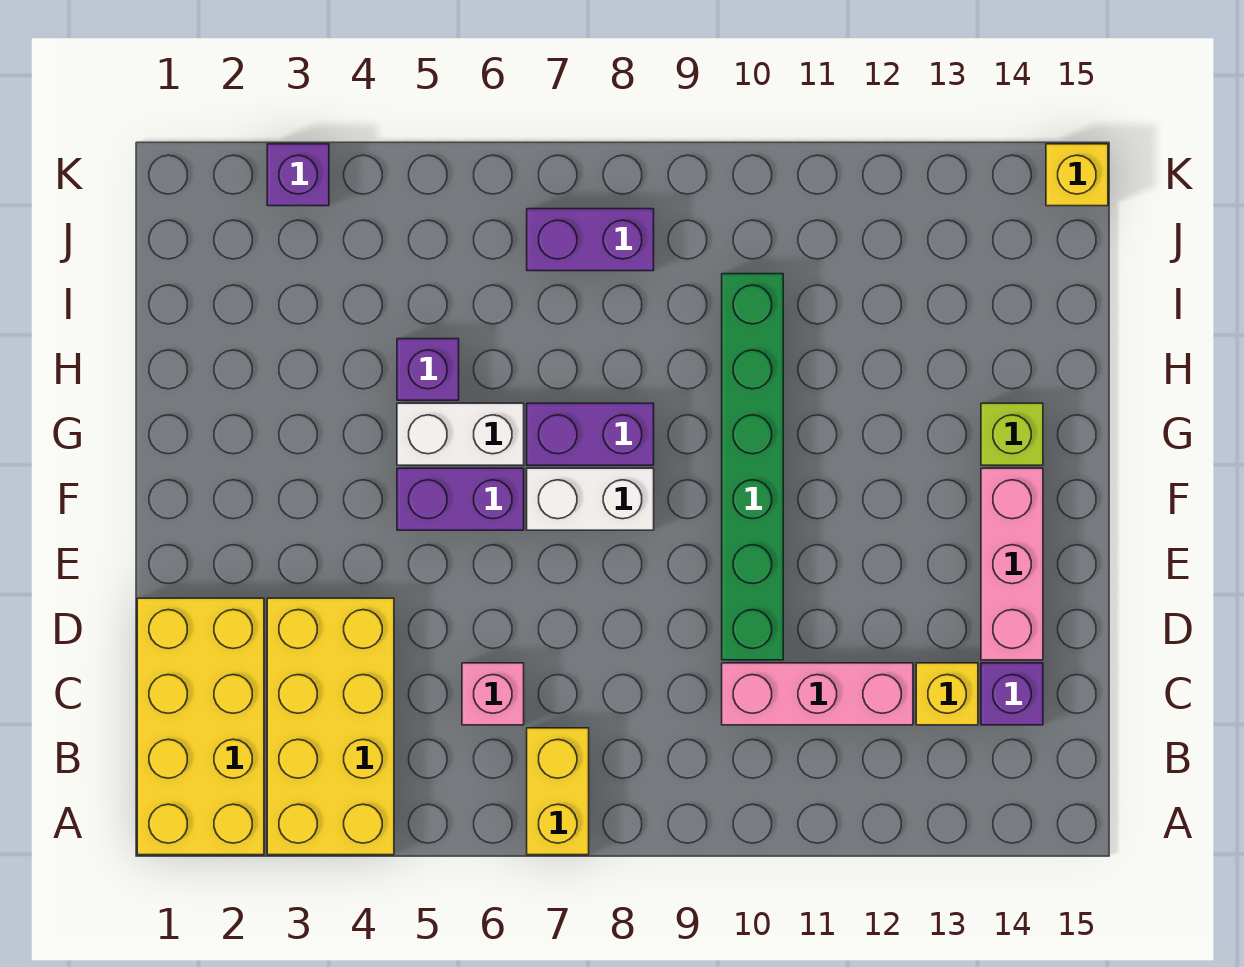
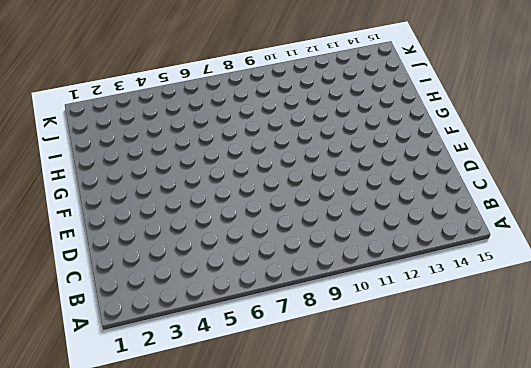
none -> yellow 2x4 brick [137,598,264,855]
none -> yellow 2x4 brick [267,598,394,855]
none -> yellow 1x2 brick [527,728,589,855]

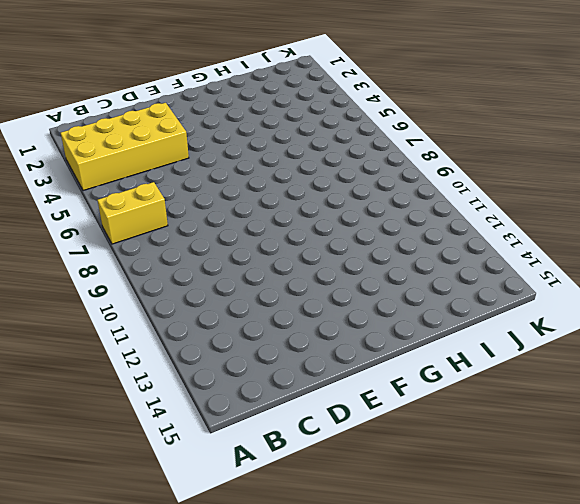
none -> yellow 2x4 brick [137,598,264,855]
none -> pink 1x1 brick [462,663,524,725]
none -> pink 1x3 brick [722,663,913,725]

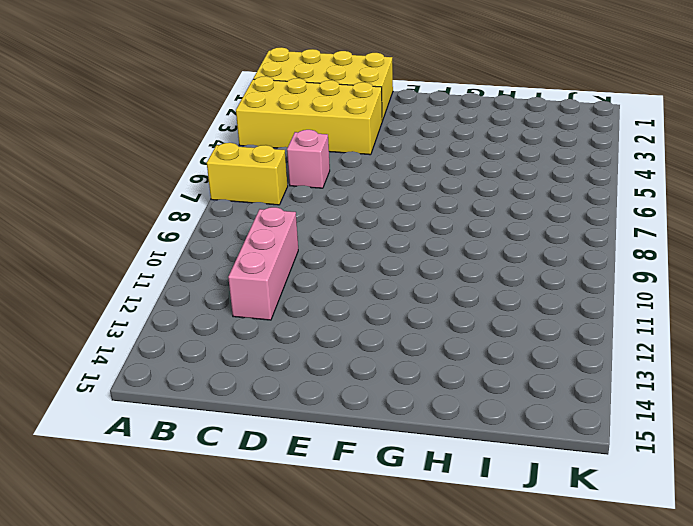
none -> yellow 1x1 brick [916,663,978,725]
none -> purple 1x1 brick [981,663,1043,725]
none -> green 1x6 brick [722,274,783,660]

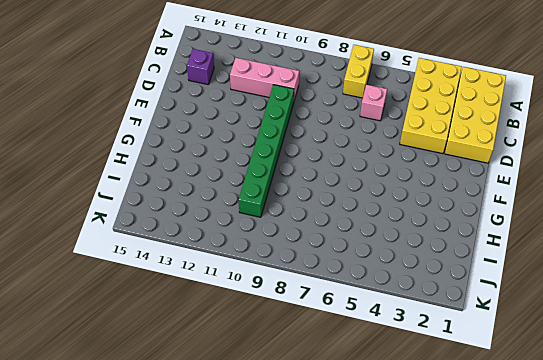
none -> yellow 1x1 brick [916,663,978,725]
none -> pink 1x3 brick [981,468,1043,660]
none -> purple 1x2 brick [397,468,524,530]

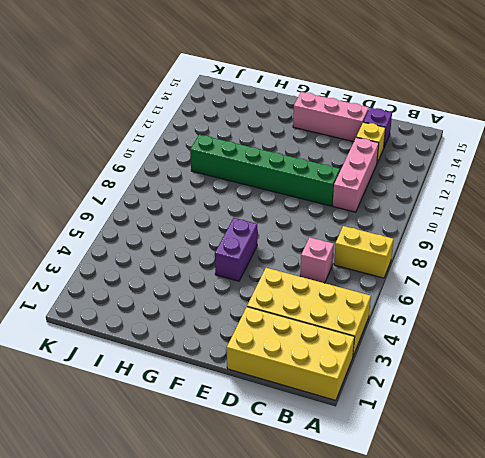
none -> white 1x2 brick [527,468,654,530]
none -> white 1x2 brick [397,403,524,465]
none -> purple 1x2 brick [527,403,654,465]

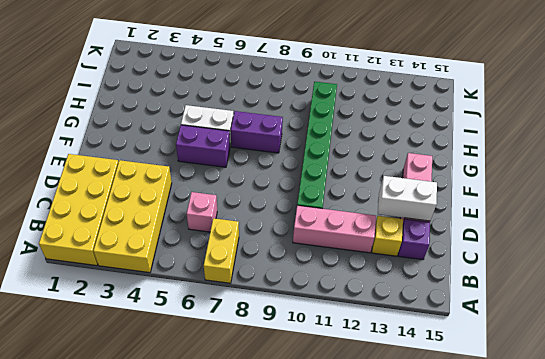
white 1x2 brick [378,176,437,221] -> white 1x2 brick moved to [527,468,654,530]
none -> lime 1x1 brick [981,403,1043,465]
none -> purple 1x1 brick [397,339,459,400]
none -> purple 1x2 brick [527,209,654,271]

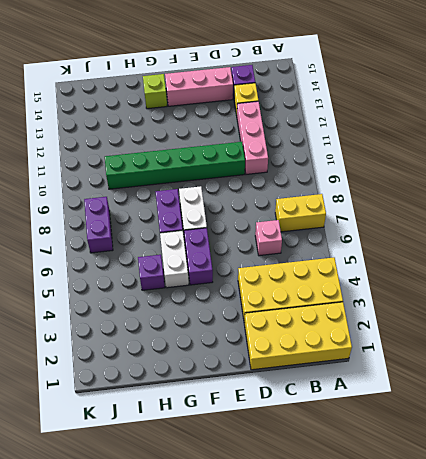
none -> purple 1x1 brick [267,144,329,206]
none -> yellow 1x1 brick [1046,144,1108,206]

